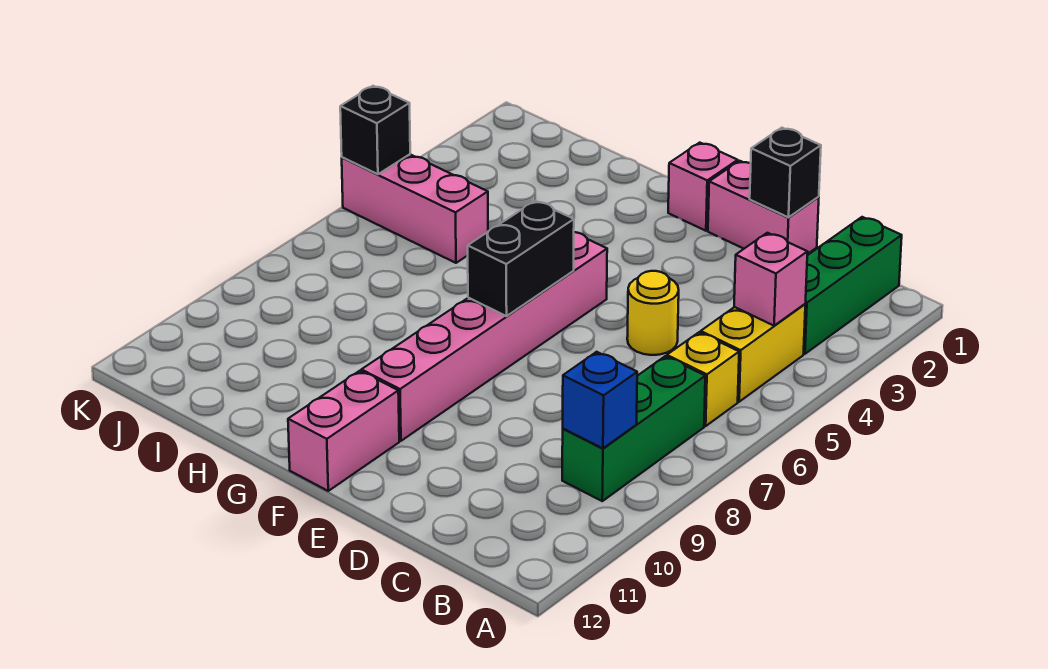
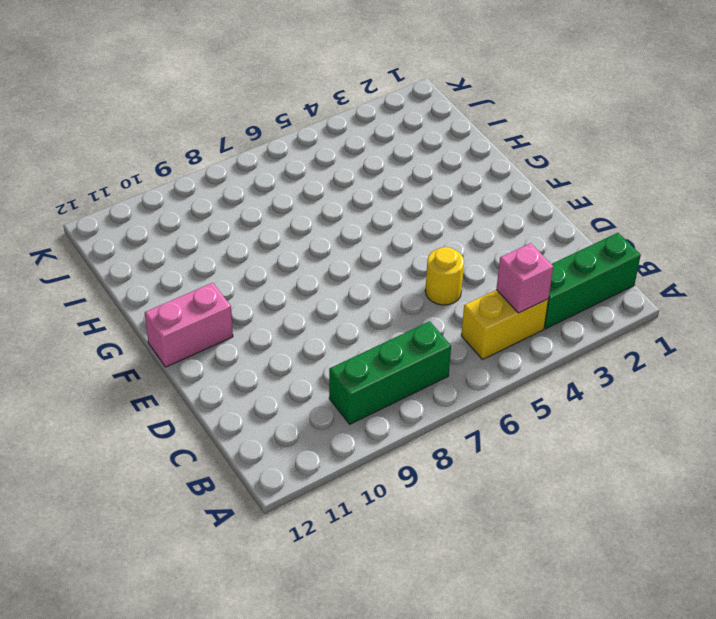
none -> yellow 1x1 brick [667,332,739,426]
none -> pink 1x2 brick [708,161,819,254]
none -> pink 1x1 brick [668,143,738,231]

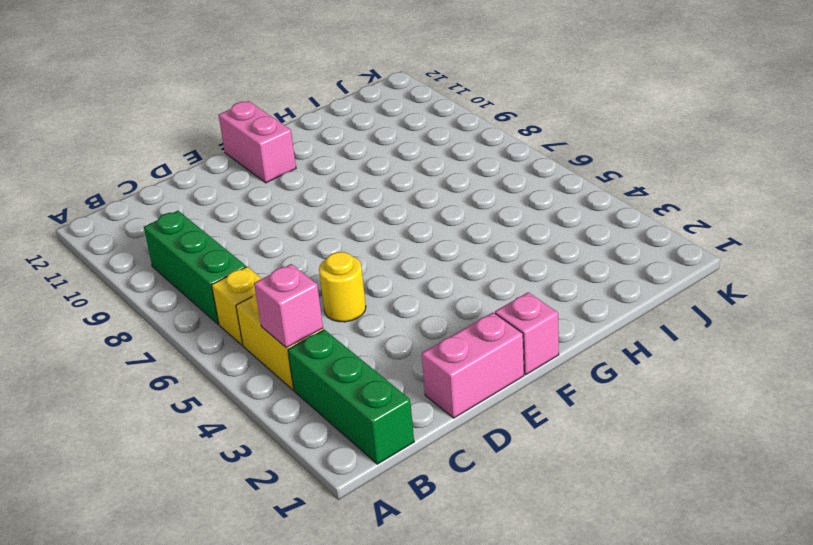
none -> pink 1x6 brick [361,232,607,441]
none -> pink 1x3 brick [342,154,488,263]
none -> blue 1x1 brick [563,352,637,448]

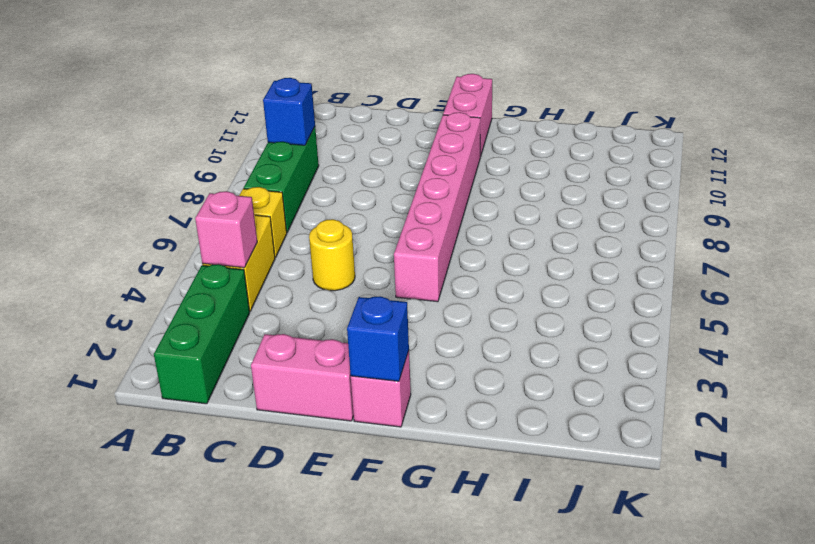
blue 1x1 brick [347,296,409,381] -> none
none -> pink 1x3 brick [342,154,488,263]
none -> black 1x1 brick [750,128,821,217]
none -> black 1x2 brick [468,201,574,316]

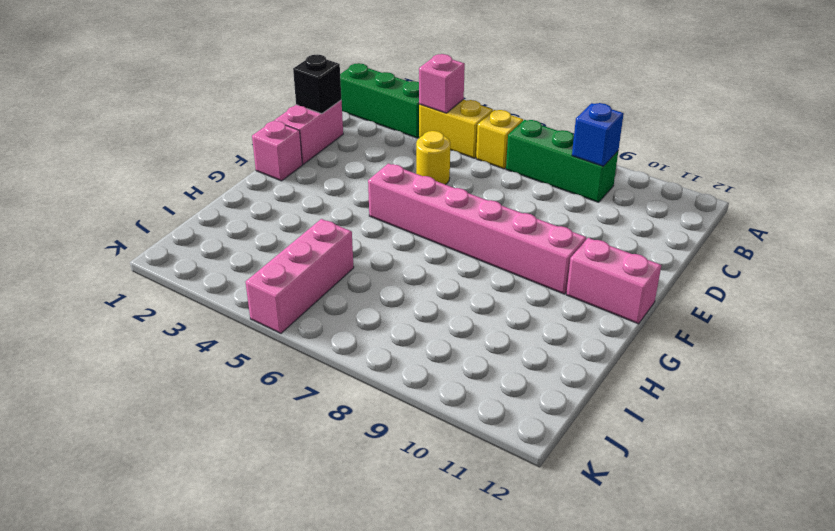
none -> black 1x2 brick [468,201,574,316]
none -> black 1x1 brick [340,86,410,174]

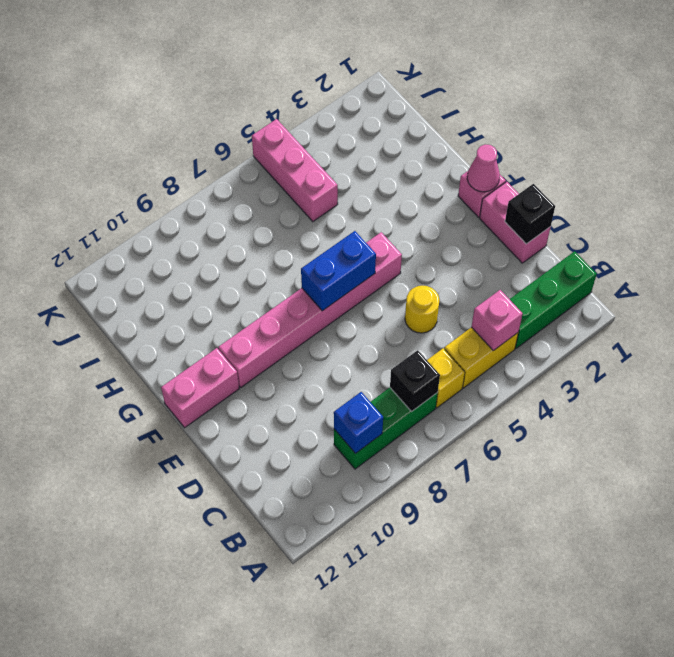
black 1x1 brick [390,350,440,412] -> black 1x1 brick moved to [340,86,410,174]
pink 1x1 cone [467,144,500,192] -> none
blue 1x2 brick [301,231,376,311] -> black 1x2 brick [468,201,574,316]

